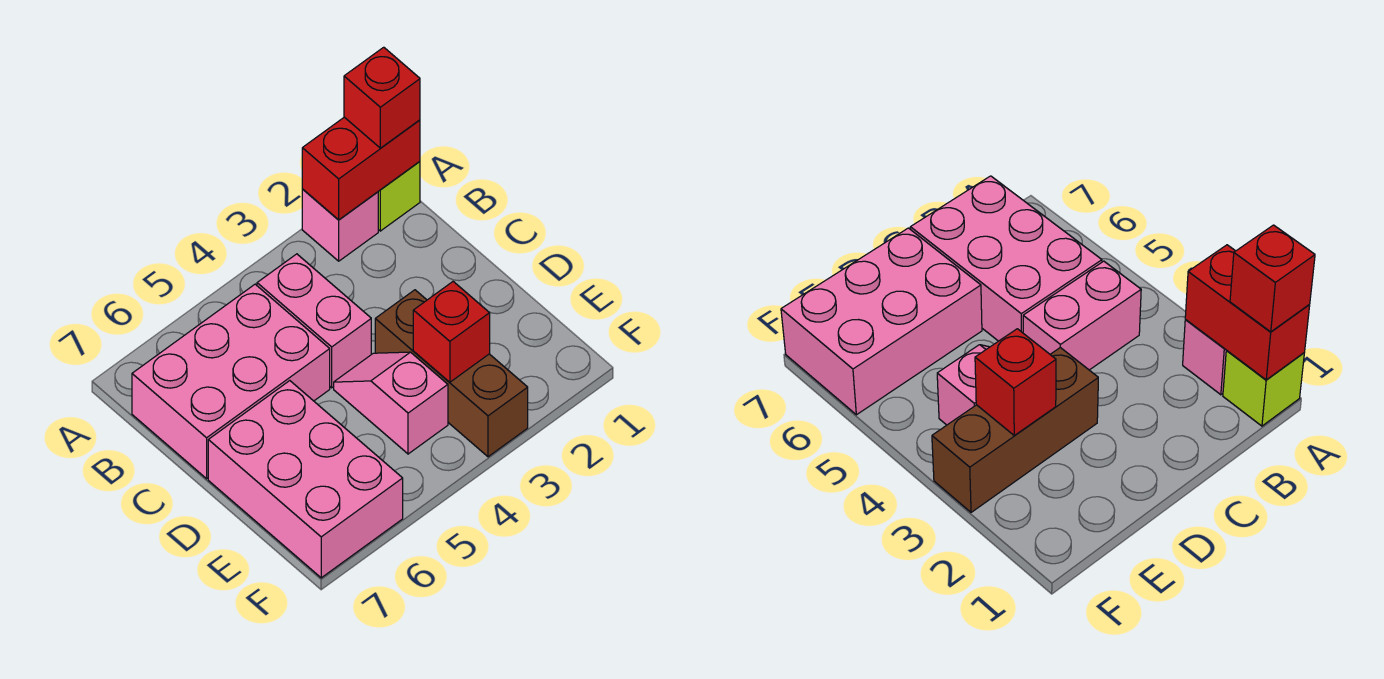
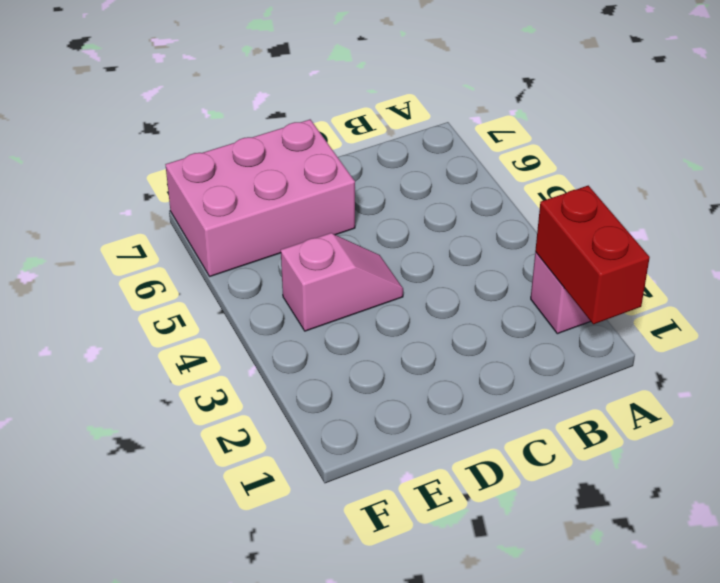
none -> lime 1x1 brick [378,161,420,231]
none -> pink 1x2 brick [257,254,371,388]

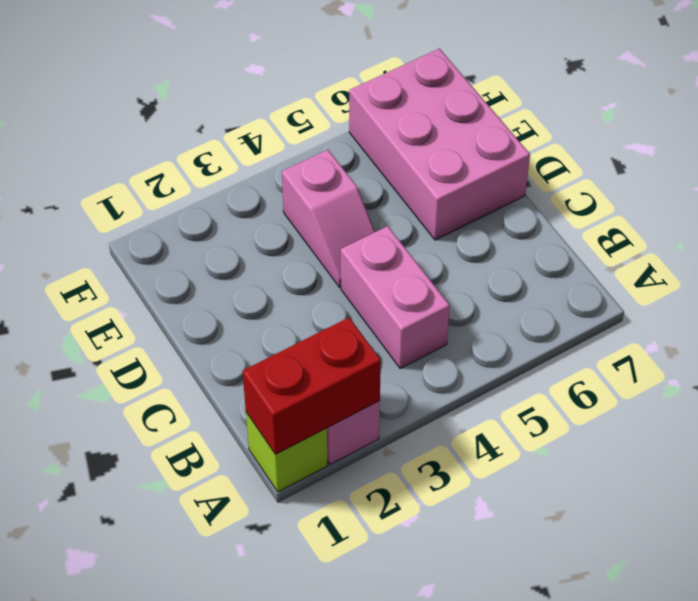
none -> pink 2x3 brick [132,284,330,479]
none -> brown 1x3 brick [375,290,528,457]

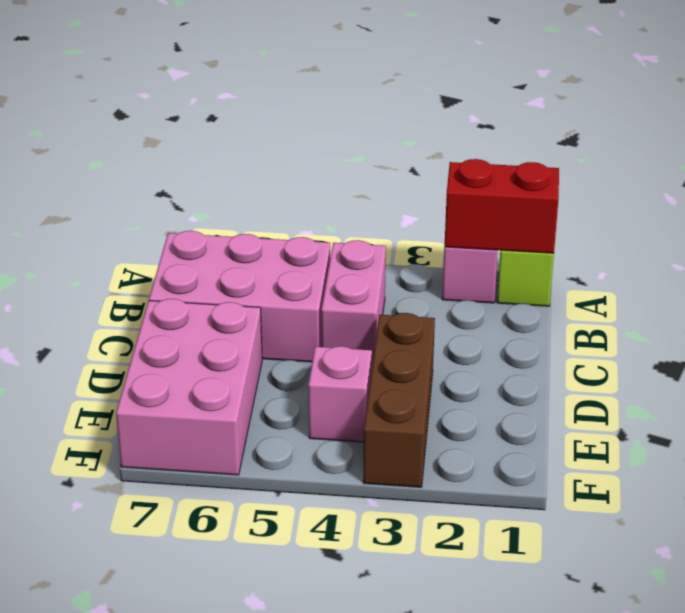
none -> red 1x1 brick [413,282,490,382]
none -> red 1x1 brick [344,47,420,148]

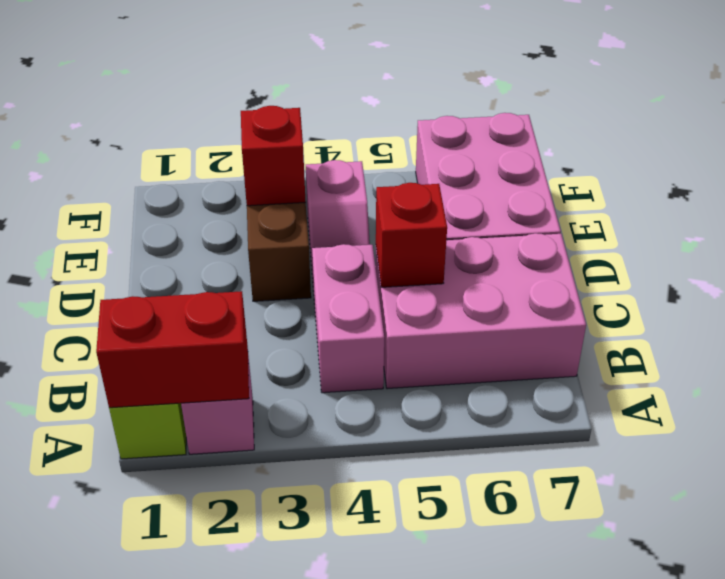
red 1x1 brick [376,183,447,287] -> red 1x1 brick moved to [344,47,420,148]

